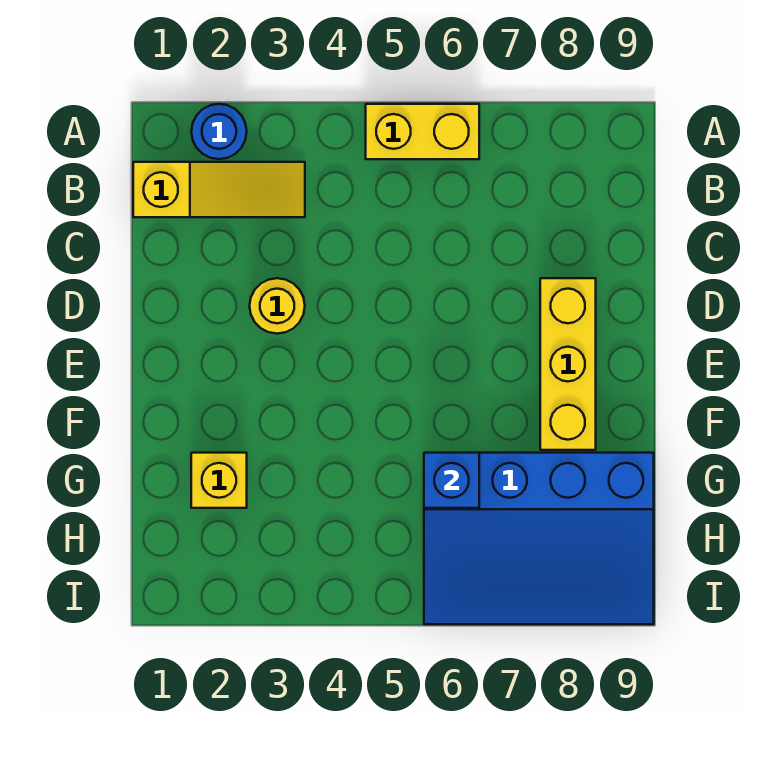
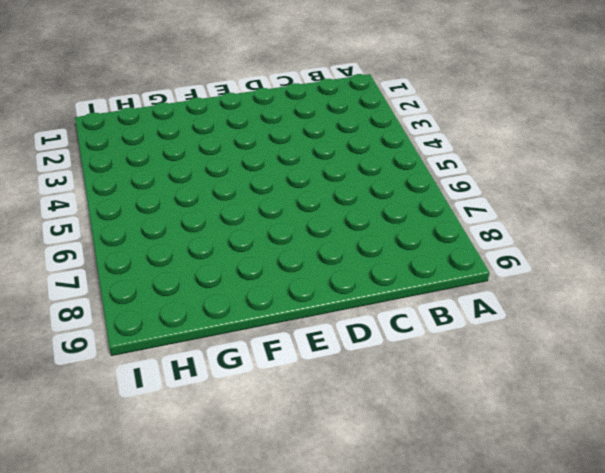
none -> blue 1x1 round brick [191,104,247,159]
none -> yellow 1x2 brick [366,104,479,159]

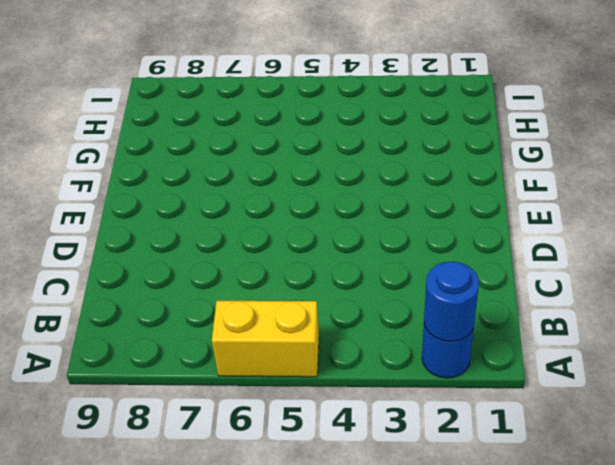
blue 1x1 round brick [424,261,479,342] -> none
none -> yellow 1x3 slope [133,162,305,217]
none -> yellow 1x1 round brick [250,278,305,334]

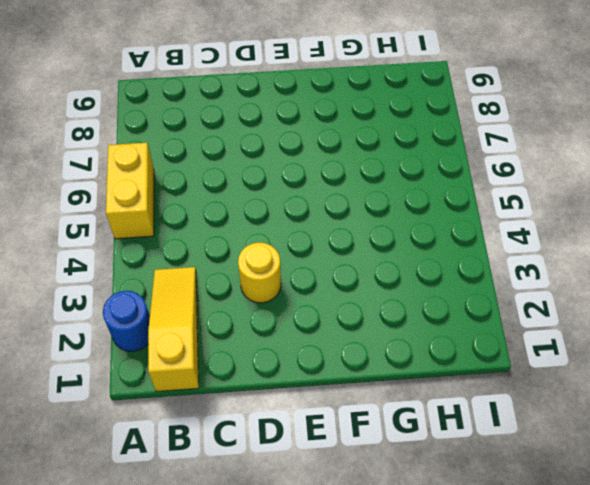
none -> yellow 1x3 brick [540,278,596,450]
none -> yellow 1x1 brick [191,453,247,508]

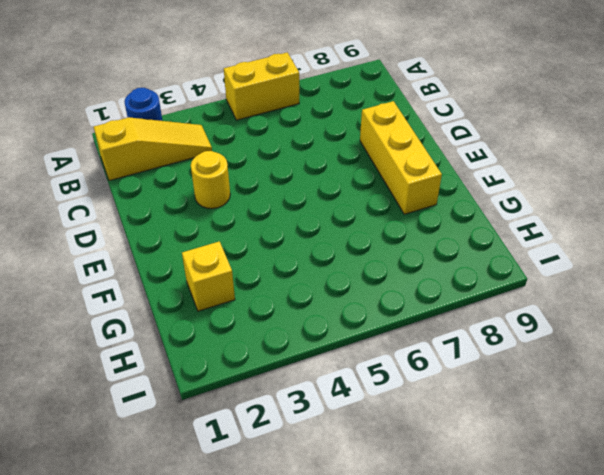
none -> blue 3x4 slope [424,453,654,624]
none -> blue 1x1 brick [424,453,479,508]

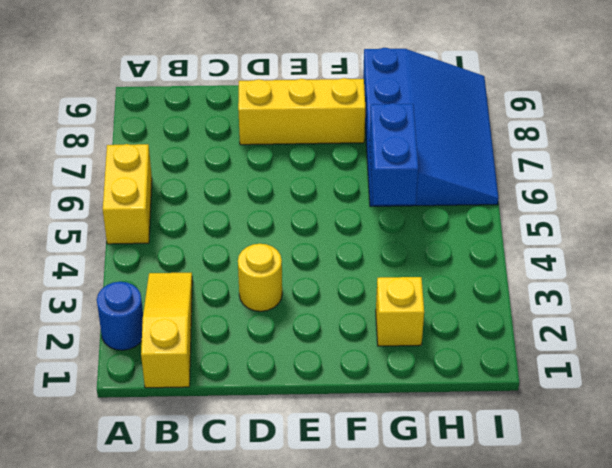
blue 1x2 brick [369,103,419,205] -> blue 1x1 brick [424,453,479,508]

